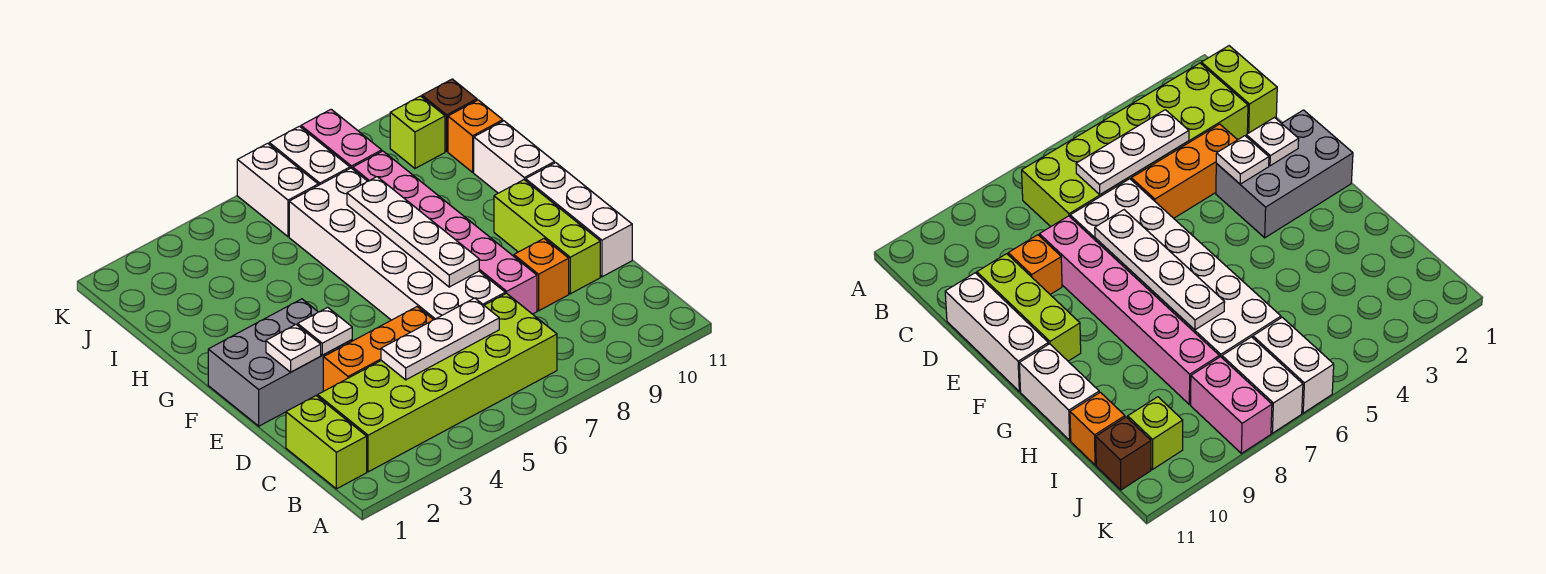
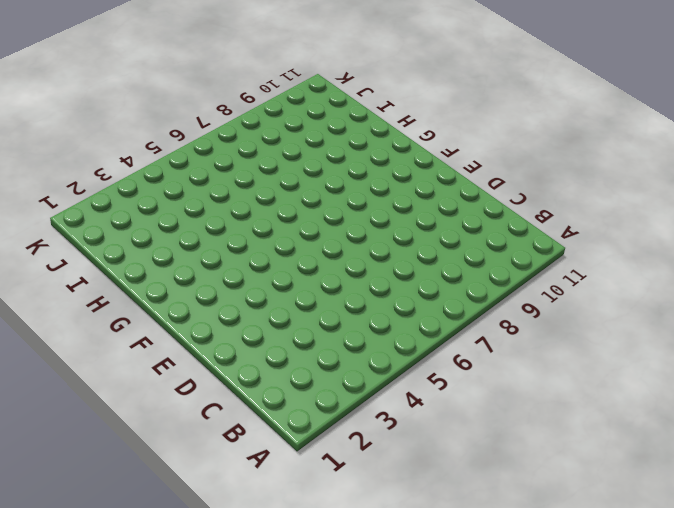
none -> lime 1x2 brick [286,396,367,489]
none -> lime 2x6 brick [318,293,557,472]
none -> orange 1x3 brick [323,307,433,391]

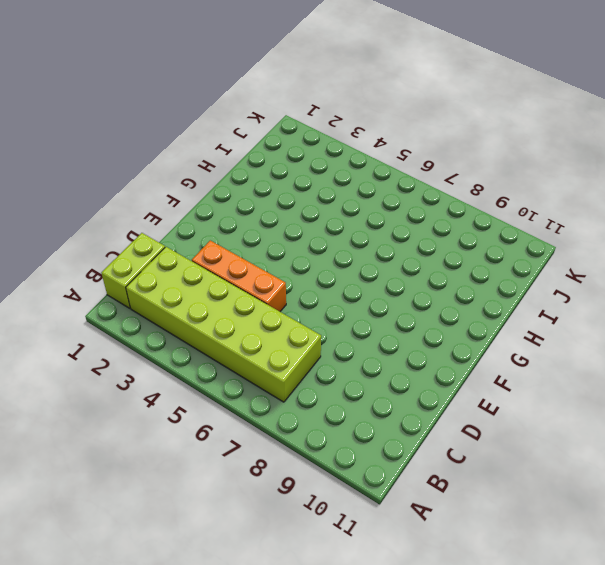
none -> white 2x6 brick [289,168,505,320]
none -> pink 1x6 brick [353,151,537,314]
none -> orange 1x1 brick [514,239,569,311]

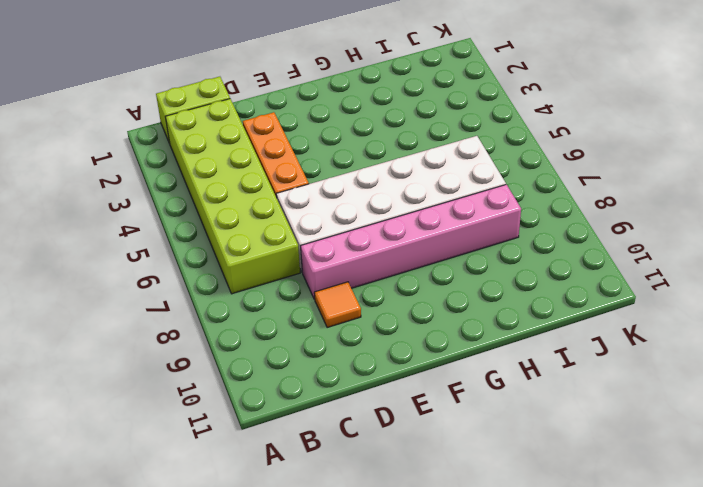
orange 1x1 tile [314,282,361,328] -> orange 1x1 brick [514,239,569,311]
none -> lime 1x3 brick [494,180,600,294]
none -> white 1x3 brick [526,163,632,277]
none -> grey 2x3 brick [208,299,352,426]

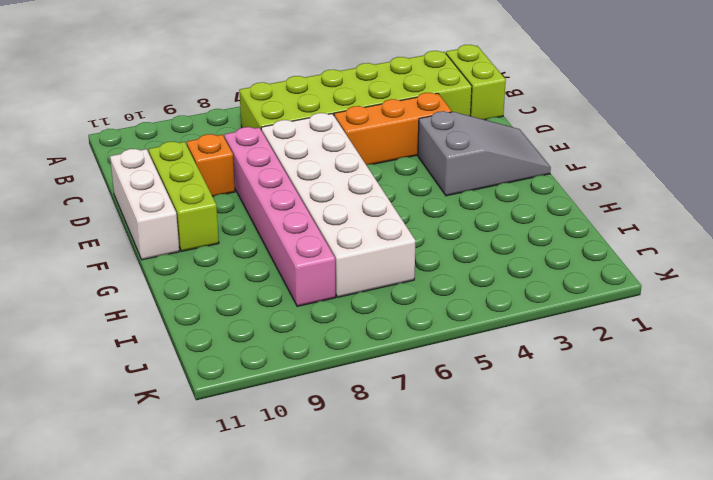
grey 2x3 slope [418,111,551,196] -> grey 2x3 brick [208,299,352,426]
none -> white 1x2 brick [474,121,555,193]
none -> orange 1x1 brick [448,100,503,172]
none -> white 1x2 brick [237,143,318,237]

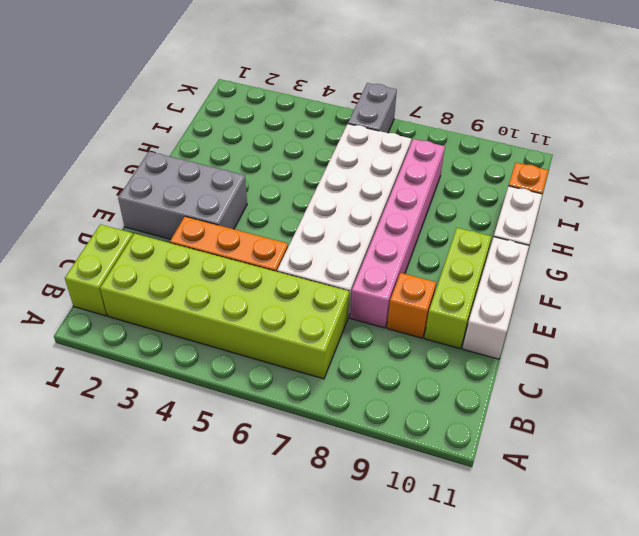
grey 1x2 brick [348,83,397,133] -> white 1x2 brick [237,143,318,237]
none -> white 1x2 brick [269,126,350,185]
none -> pink 1x2 brick [301,109,382,169]
none -> lime 1x1 brick [390,96,445,168]

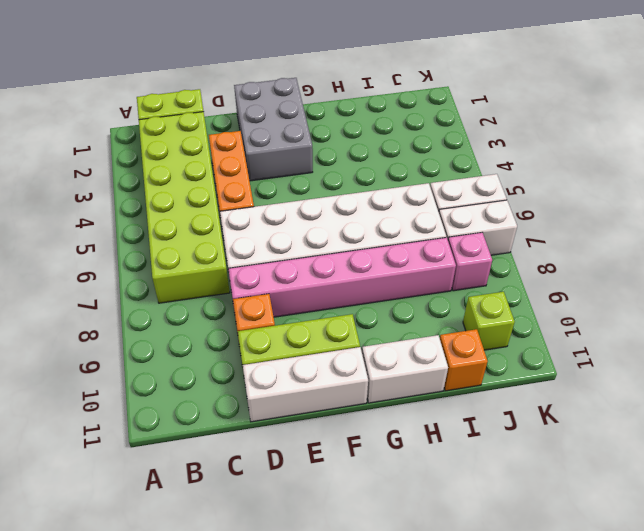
pink 1x1 brick [448,233,492,291] -> pink 1x2 brick [301,109,382,169]
none -> brown 1x1 brick [422,79,477,151]
none -> white 1x3 plate [381,298,499,380]
none -> white 1x1 plate [266,324,321,372]

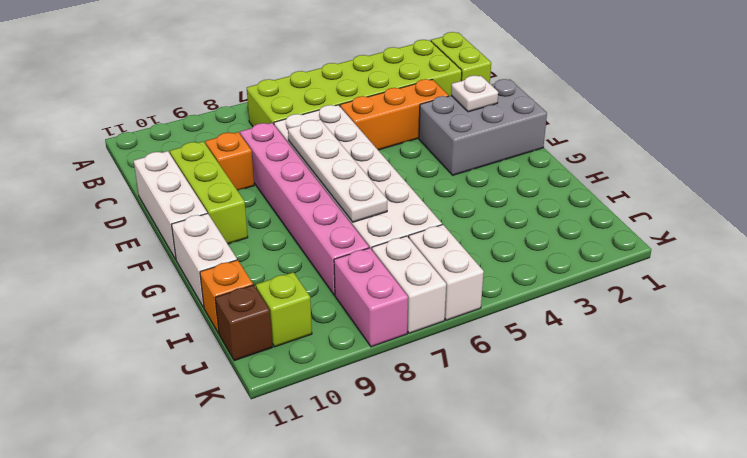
none -> white 1x3 plate [381,298,499,380]
none -> white 1x1 plate [298,307,352,355]

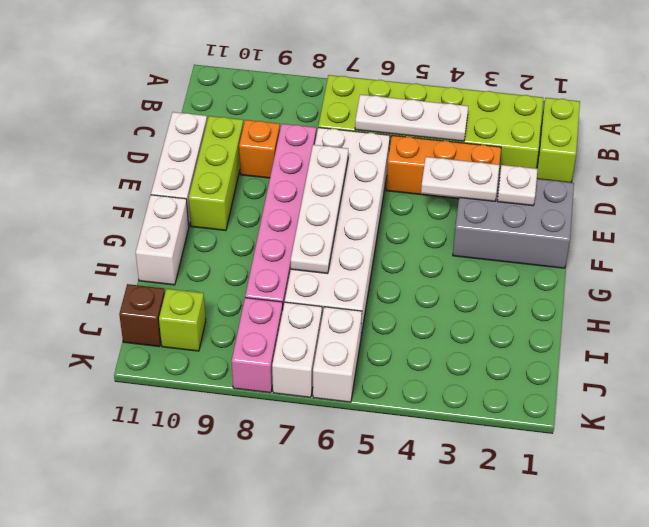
white 1x2 plate [421,157,499,201] -> white 1x1 plate [298,307,352,355]
none -> orange 1x1 brick [448,100,503,172]

